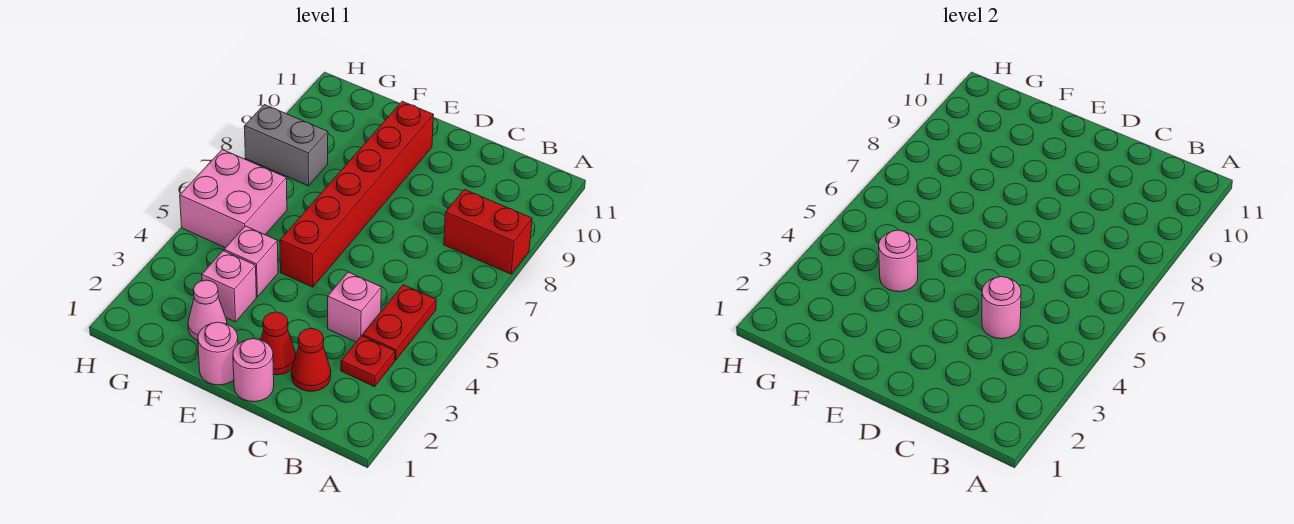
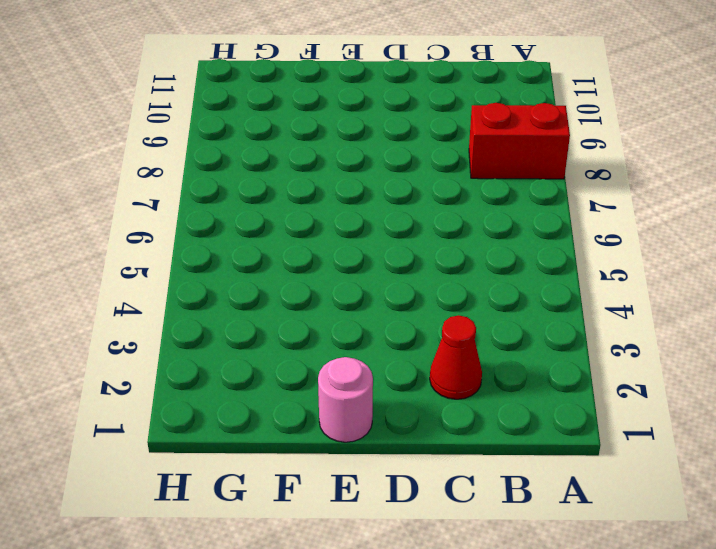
none -> red 1x1 plate [341,336,395,387]
none -> red 1x2 plate [363,285,436,360]
none -> pink 1x1 brick [328,272,381,342]

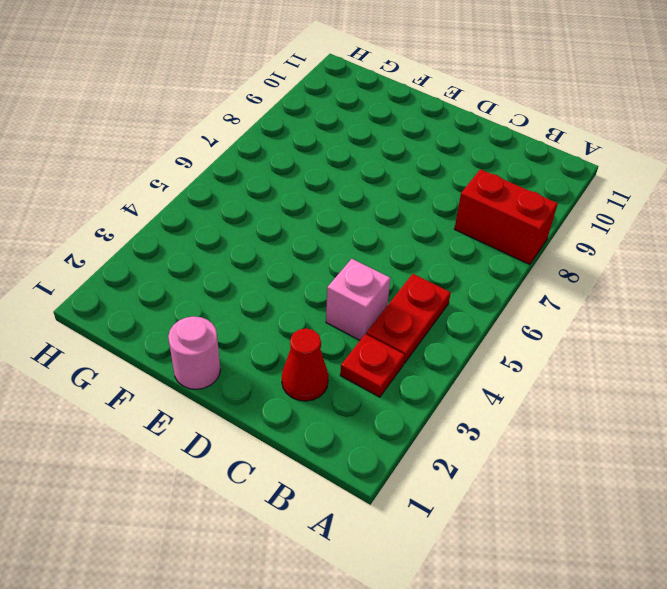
none -> pink 1x1 round brick [233,339,274,402]
none -> red 1x1 cone [261,312,296,375]
none -> red 1x6 brick [280,101,433,287]

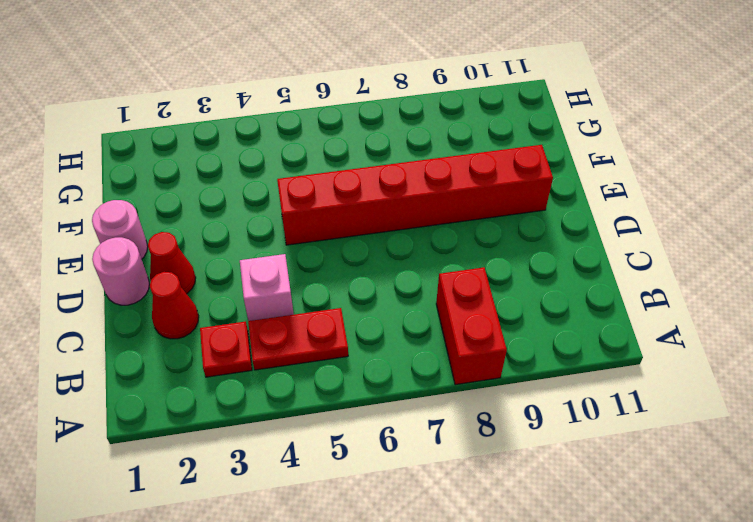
none -> pink 1x1 cone [188,280,227,341]
none -> pink 1x1 brick [202,251,256,322]
none -> pink 1x1 brick [224,226,278,297]

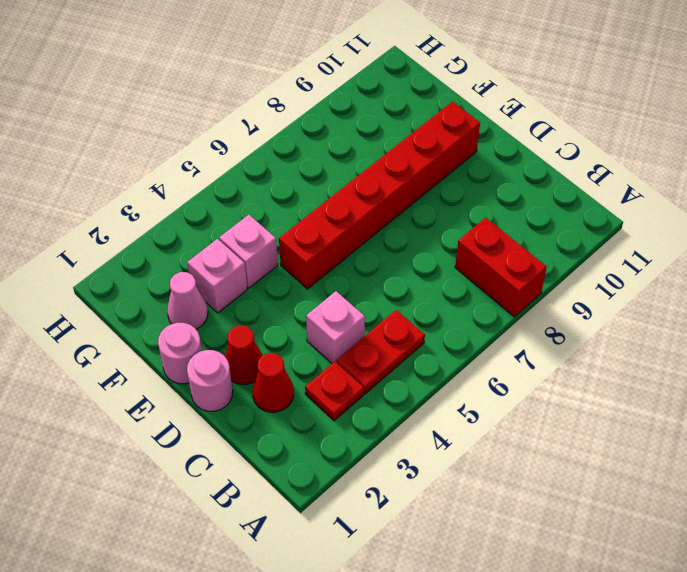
none -> pink 2x2 brick [180,150,287,248]
none -> grey 1x2 brick [244,105,328,186]
none -> pink 1x1 round brick [982,277,1021,339]

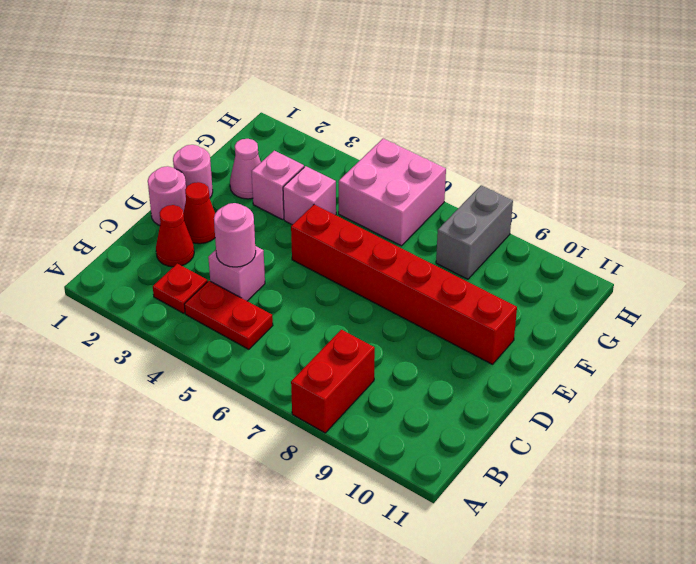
none -> pink 1x1 round brick [879,230,918,292]

